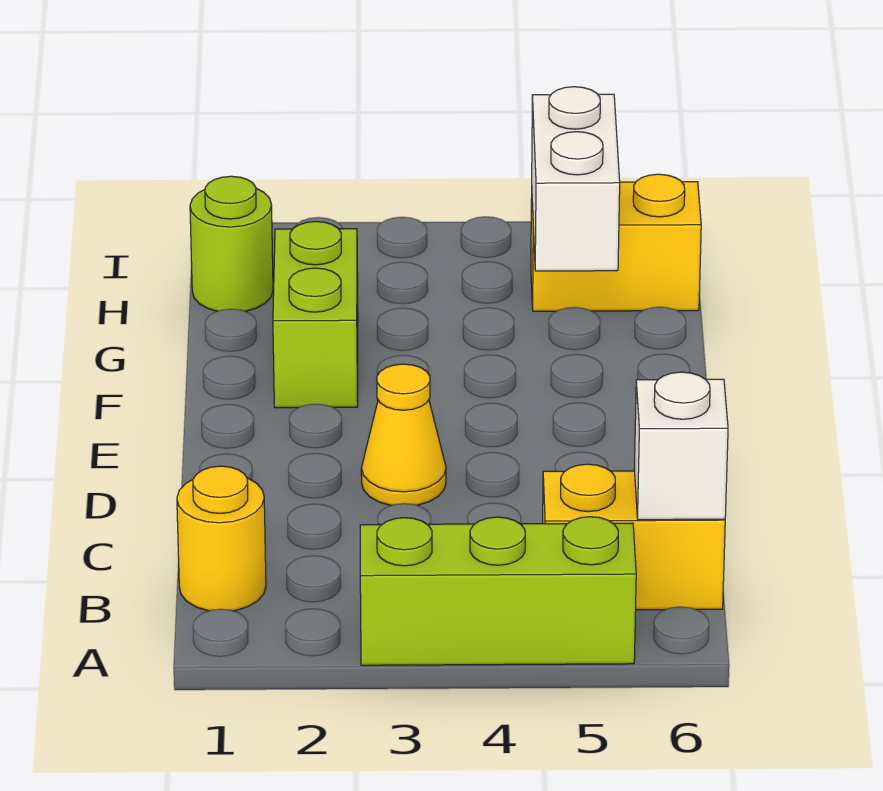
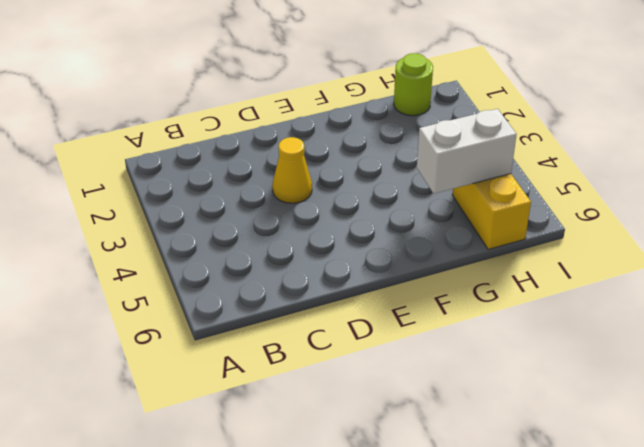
none -> lime 1x3 brick [360,517,636,665]
none -> yellow 1x1 round brick [177,466,266,611]

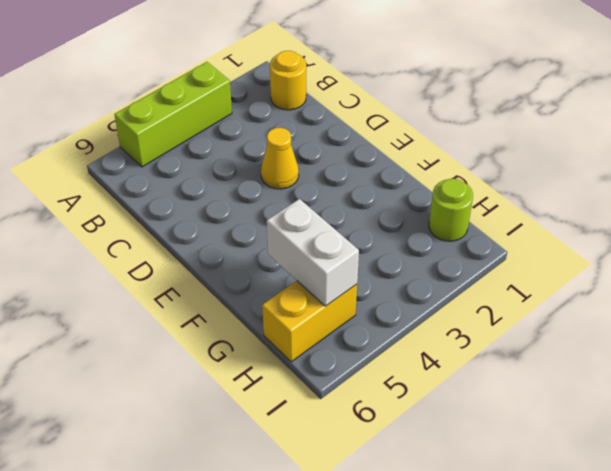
none -> yellow 1x2 brick [543,464,725,610]
none -> lime 1x2 brick [273,221,358,408]

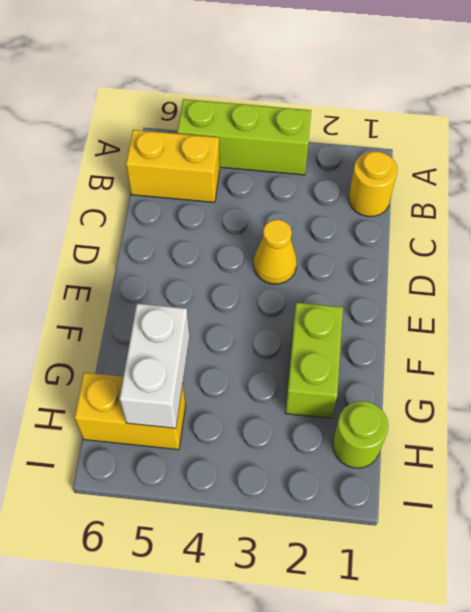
none -> white 1x1 brick [634,372,728,520]

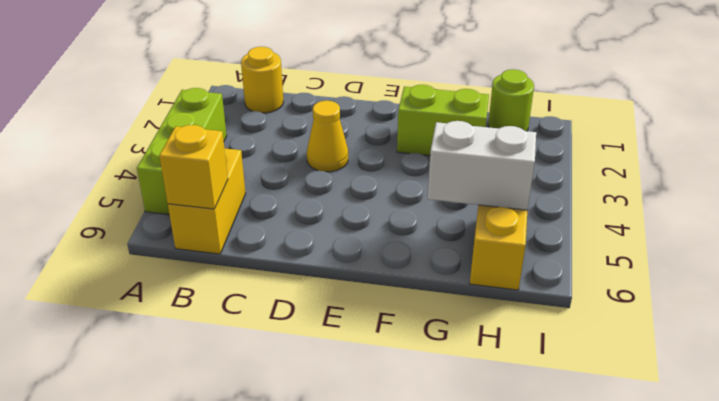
yellow 1x1 brick [159,125,228,209] -> white 1x1 brick [634,372,728,520]

